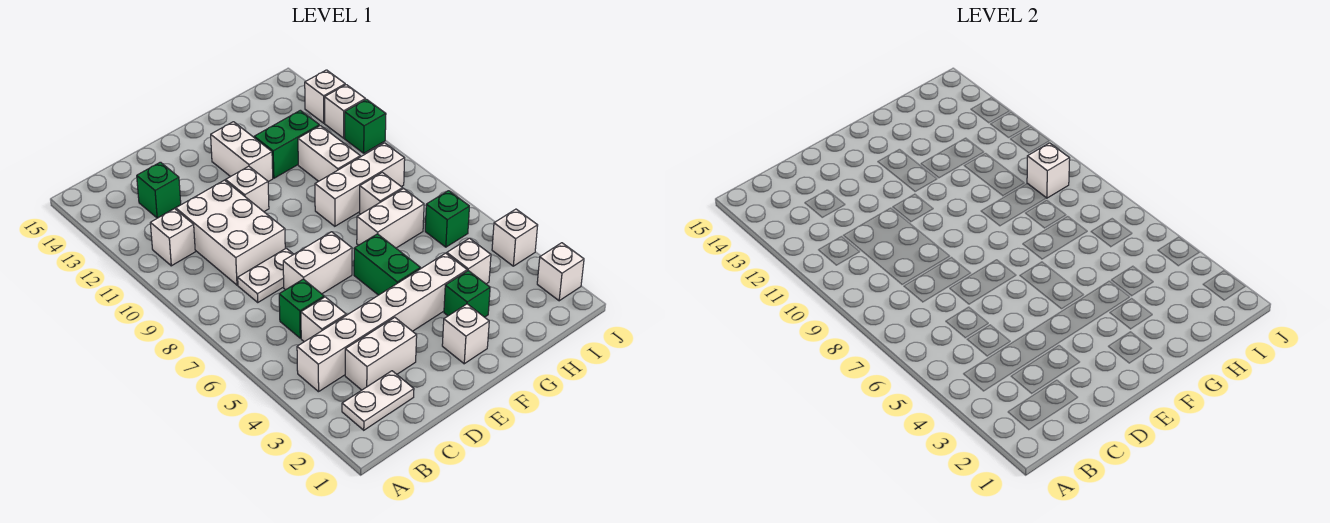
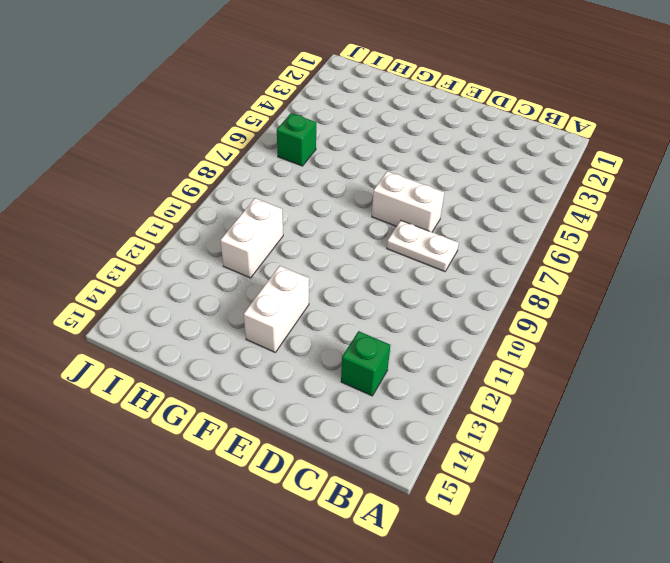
none -> white 1x2 plate [342,371,414,430]
none -> white 1x6 brick [297,253,467,392]
none -> white 1x1 brick [150,209,195,266]

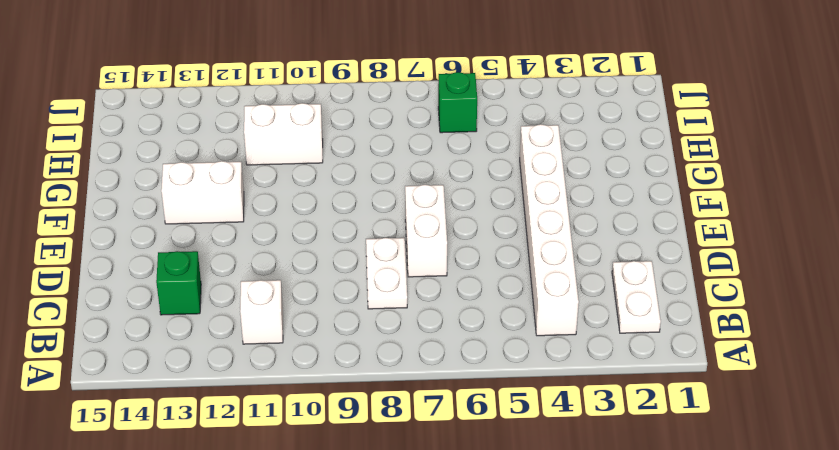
none -> white 1x2 brick [345,317,417,390]
none -> white 1x1 brick [301,297,346,342]
none -> green 1x1 brick [279,279,324,338]

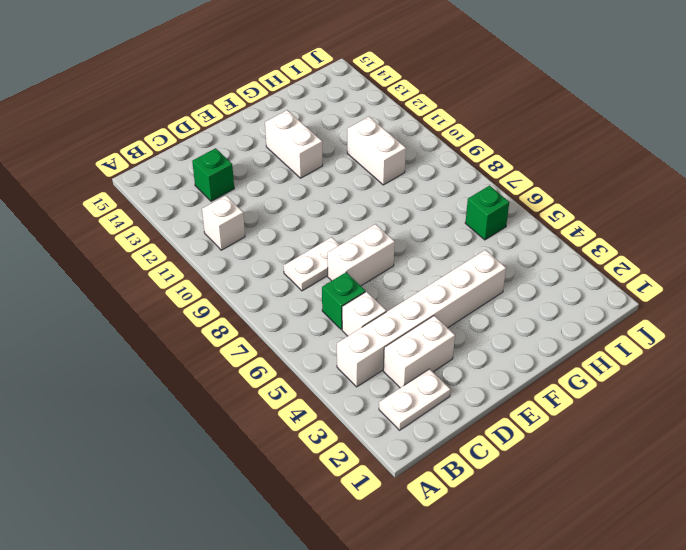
none -> white 2x3 brick [176,180,285,285]
none -> white 1x1 brick [226,166,269,212]
none -> white 1x1 brick [442,304,489,364]

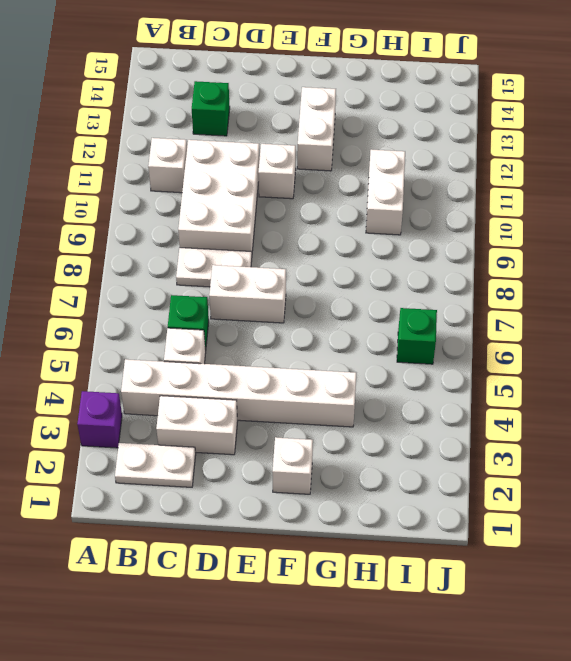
purple 1x1 brick [77,391,122,448] -> none
none -> green 1x2 brick [354,234,420,295]
none -> green 1x1 brick [444,271,490,317]
none -> white 1x2 brick [357,189,424,248]

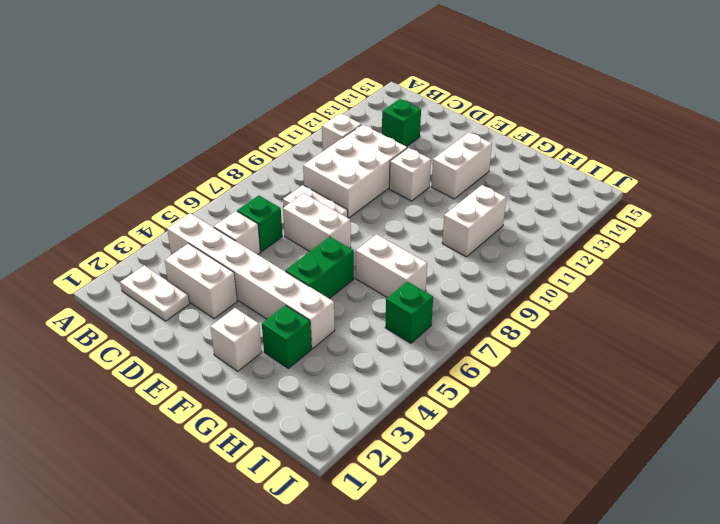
none -> white 1x3 brick [315,143,405,226]
none -> green 1x2 brick [254,110,319,178]
none -> white 1x1 brick [447,238,491,284]

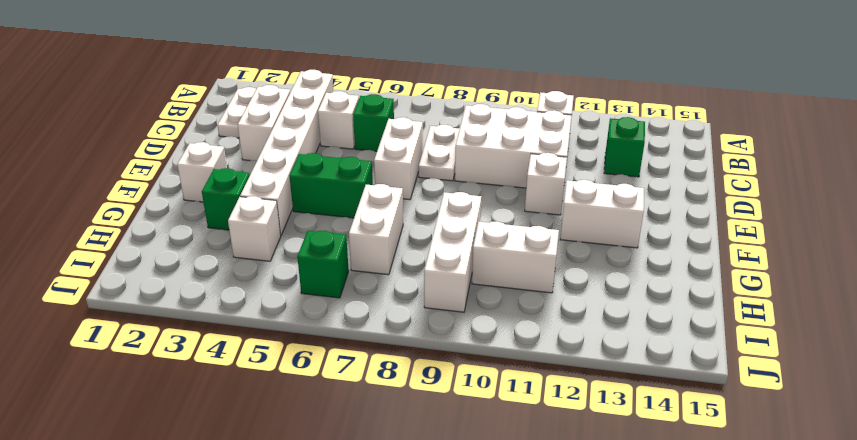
none -> green 1x2 brick [254,110,319,178]
none -> white 1x1 brick [359,172,403,214]
none -> white 1x1 brick [537,243,584,301]

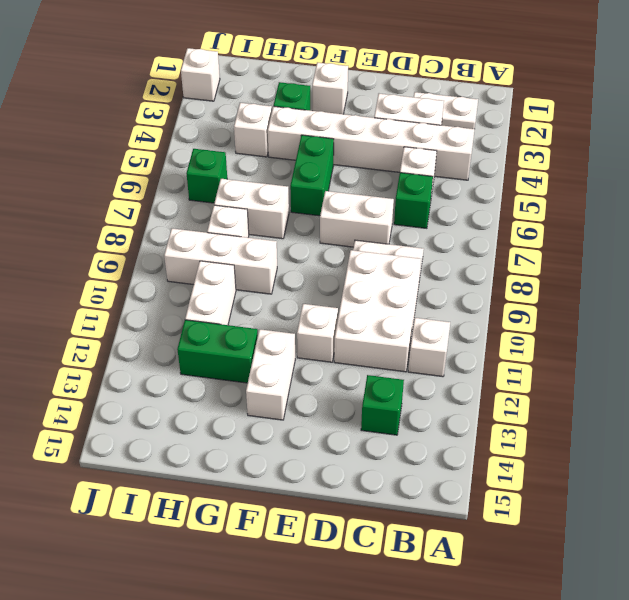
none -> white 1x1 brick [492,209,538,266]
none -> green 1x1 brick [344,99,386,153]
none -> white 1x1 brick [325,85,365,138]

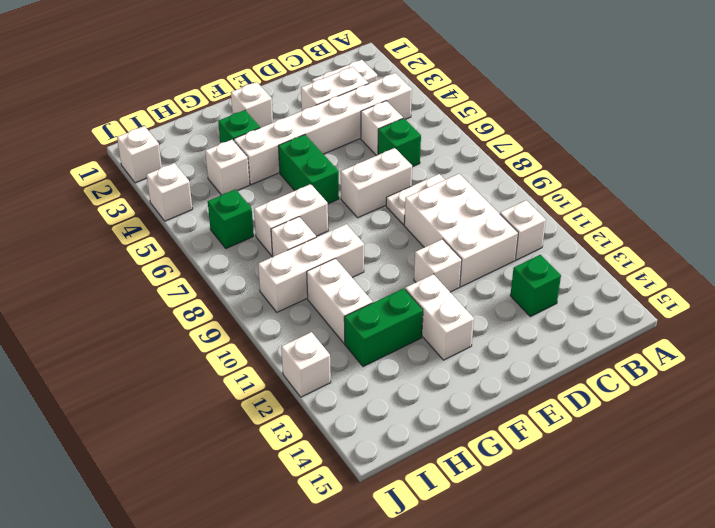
none -> green 1x1 brick [344,99,386,153]
none -> white 1x1 brick [305,70,345,123]
none -> white 1x1 brick [1027,143,1070,198]

